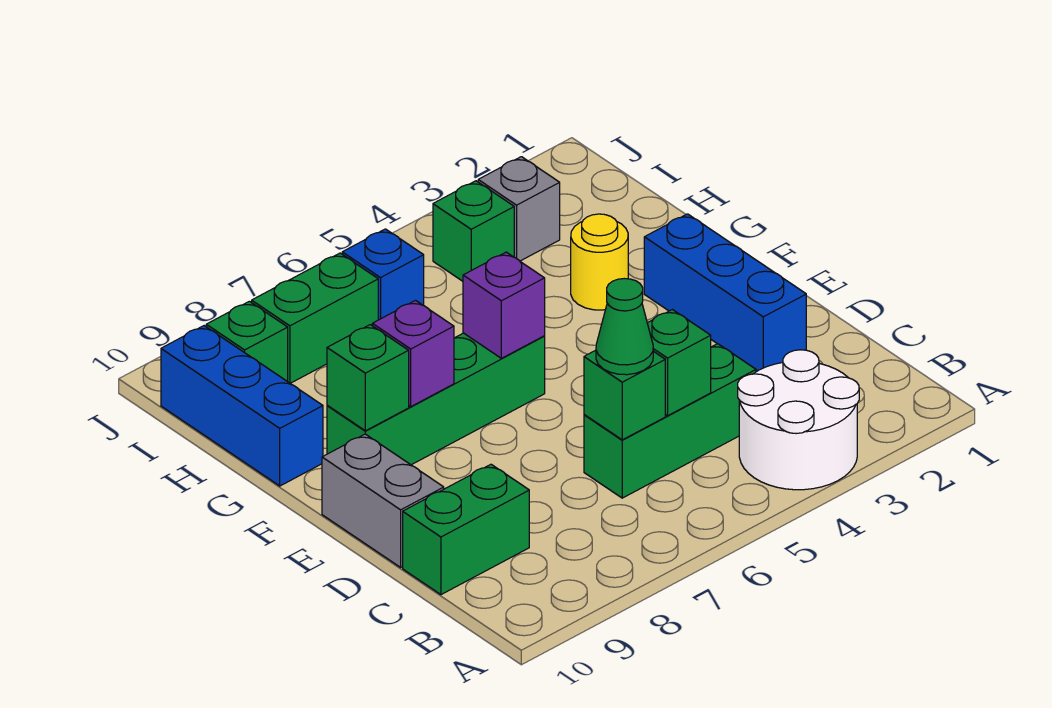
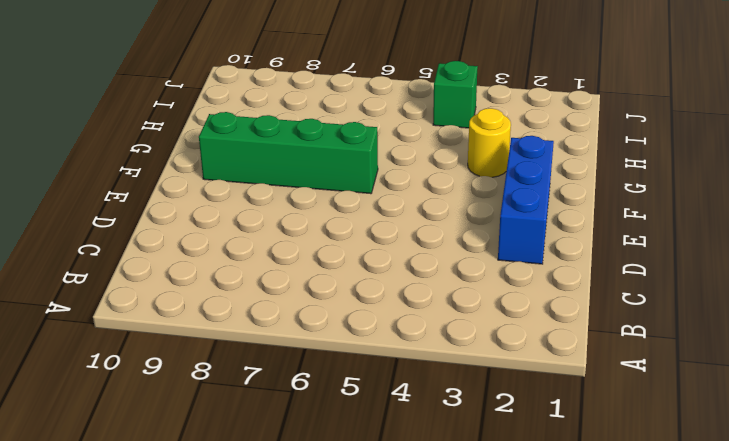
none -> white 2x2 round brick [738,350,859,490]
none -> green 1x3 brick [584,344,756,498]
none -> green 1x2 brick [403,464,529,595]

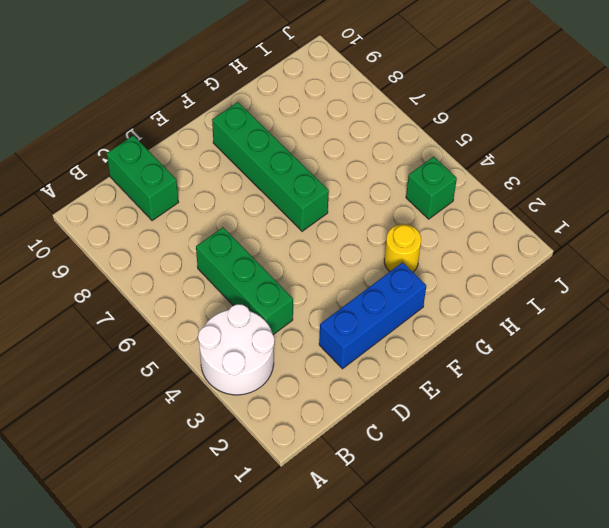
none -> grey 1x2 brick [322,434,444,567]
none -> blue 1x3 brick [161,326,323,486]
none -> grey 1x1 brick [478,157,560,261]

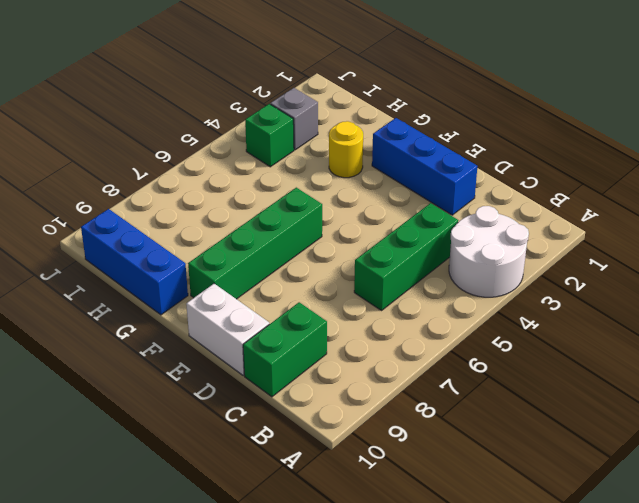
white 1x2 brick [186,284,269,375] -> grey 1x2 brick [322,434,444,567]
none -> blue 1x1 brick [342,229,424,320]
none -> green 1x2 brick [252,253,378,383]
none -> green 1x1 brick [206,301,288,382]

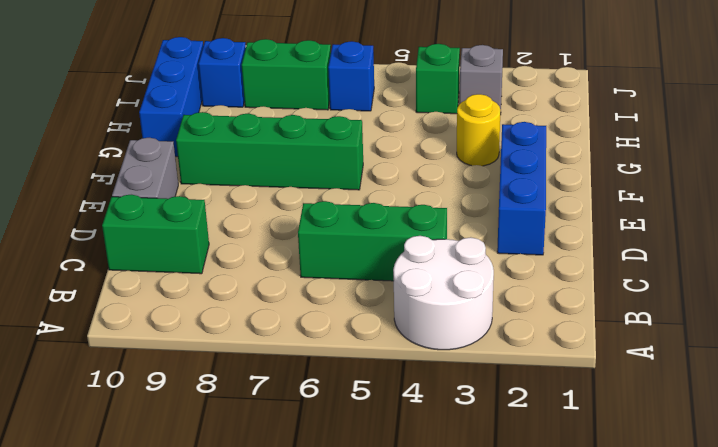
blue 1x1 brick [199,38,246,107] -> green 1x1 brick [206,301,288,382]
none -> green 1x1 brick [647,310,711,416]
none -> green 1x1 brick [584,350,665,440]
none -> purple 1x1 brick [463,252,545,358]

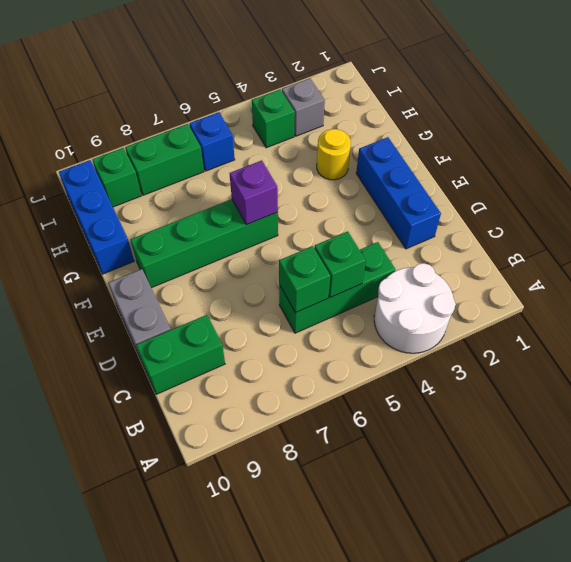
none -> purple 1x1 brick [372,301,454,406]
none -> green 1x1 brick [327,325,409,431]
none -> green 1x1 cone [596,279,653,375]

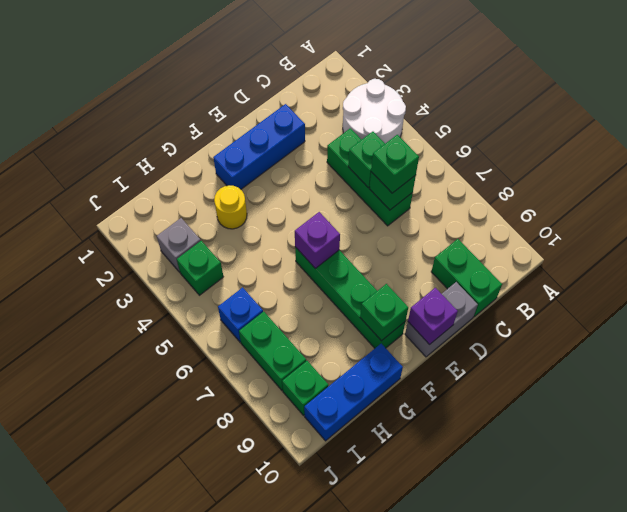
green 1x1 brick [371,135,419,193] -> green 1x1 cone [596,279,653,375]
purple 1x1 brick [408,288,458,345] -> purple 1x1 brick moved to [372,301,454,406]

